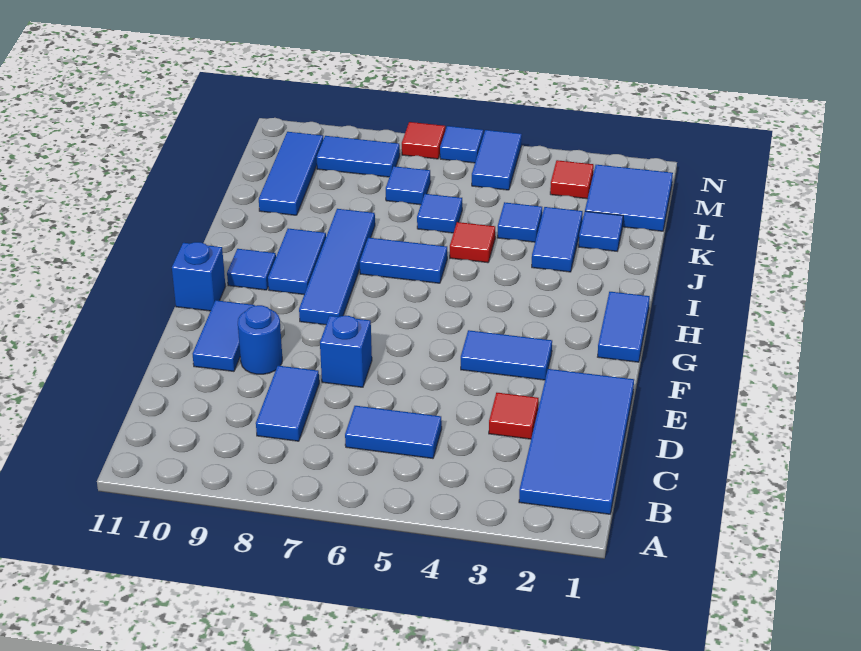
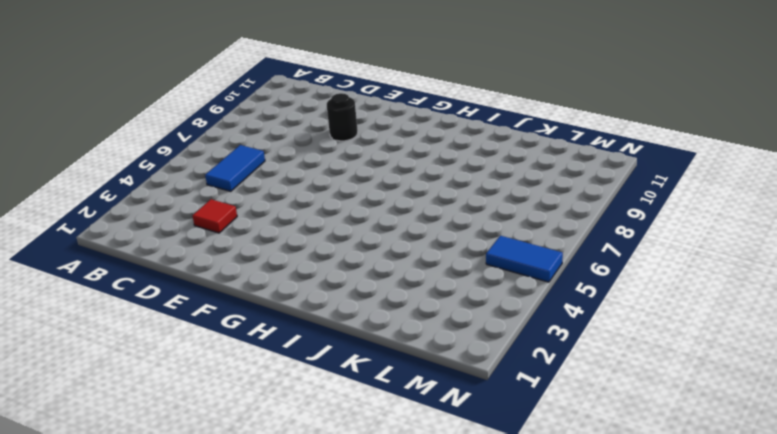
black 1x1 round brick [327,93,358,141] -> blue 1x1 round brick [238,305,282,374]
none -> blue 2x4 tile [519,369,634,514]
none -> blue 1x2 tile [256,366,319,441]
none -> blue 1x1 brick [320,316,372,387]

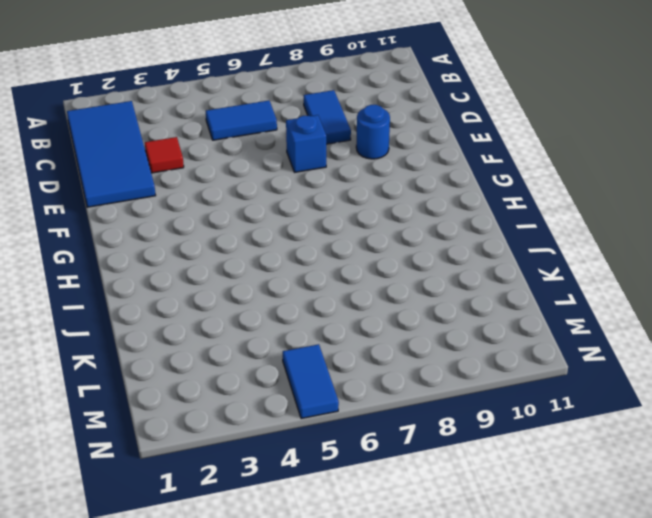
none -> blue 1x2 tile [193,300,254,371]
none -> blue 1x2 tile [461,330,552,380]
none -> blue 1x2 tile [598,292,650,362]

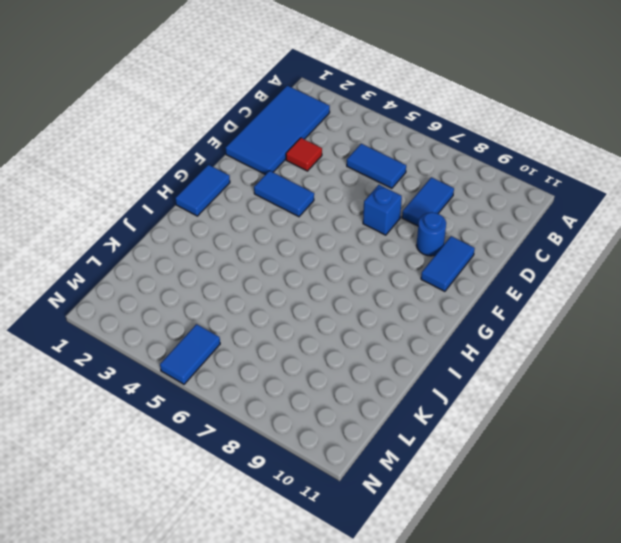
none -> blue 1x4 tile [299,209,375,325]
none -> blue 1x1 brick [172,242,225,311]
none -> blue 1x2 tile [268,229,326,294]

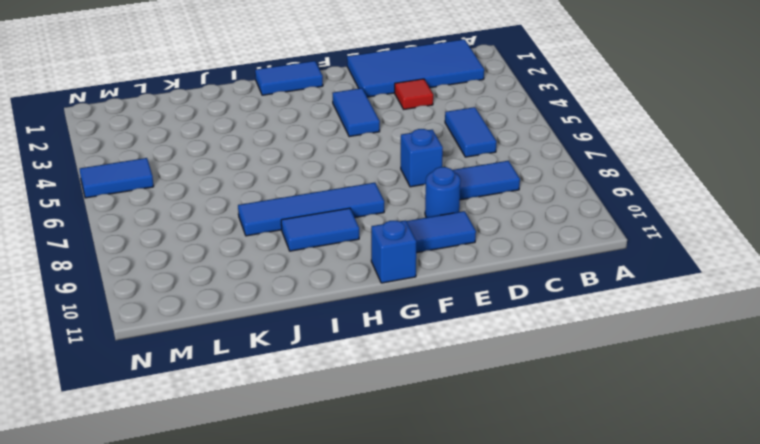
none -> blue 1x1 tile [227,249,276,290]
none -> blue 1x2 tile [360,238,447,283]
none -> blue 1x2 tile [532,207,583,272]

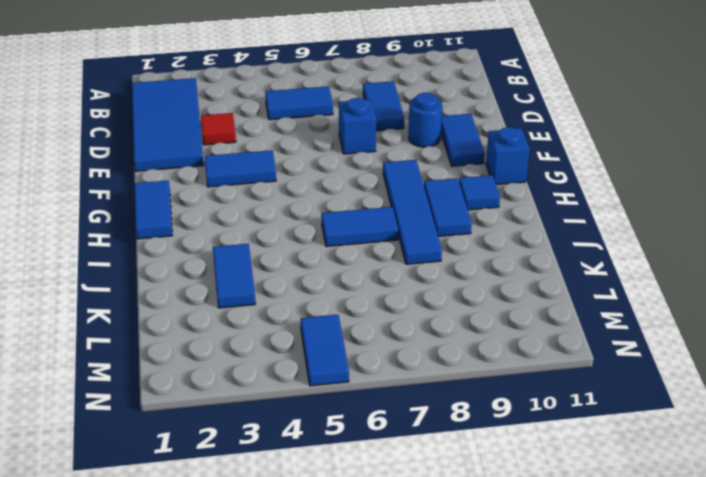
none -> red 1x1 tile [450,222,495,263]
none -> blue 1x1 tile [579,211,623,251]
none -> blue 1x1 tile [497,202,542,242]

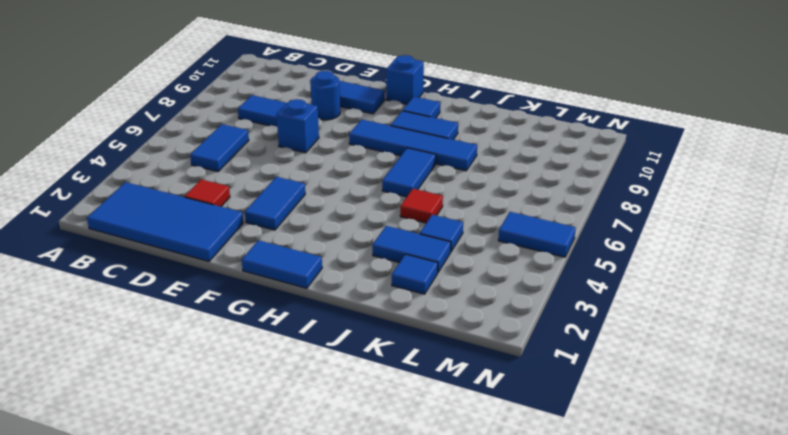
none -> blue 1x1 tile [417,194,462,233]
none -> blue 1x3 tile [259,132,323,215]
none -> blue 2x2 tile [585,165,673,231]

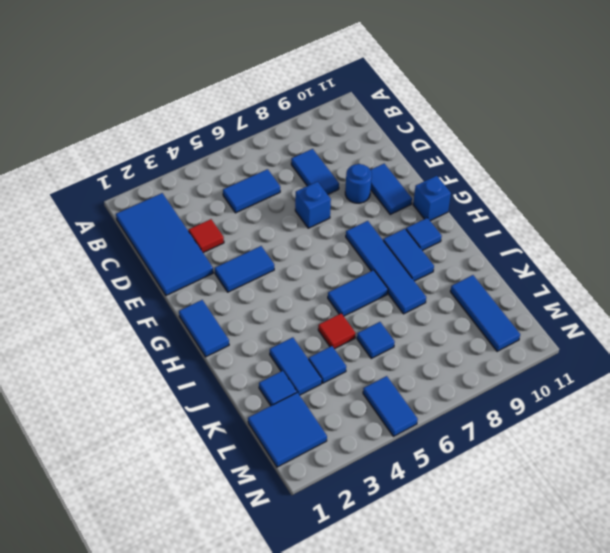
none -> blue 1x1 tile [386,166,431,205]
none -> red 1x1 tile [550,160,594,199]
none -> blue 1x2 tile [317,136,400,177]

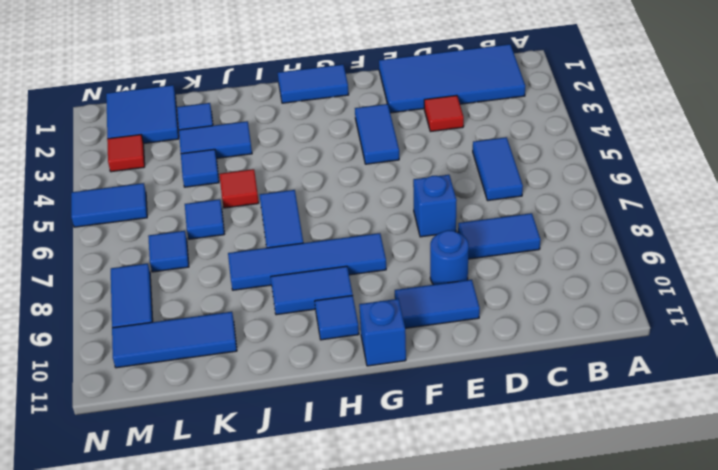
none -> blue 1x1 tile [440,126,483,163]
none -> red 1x1 tile [402,122,445,159]

